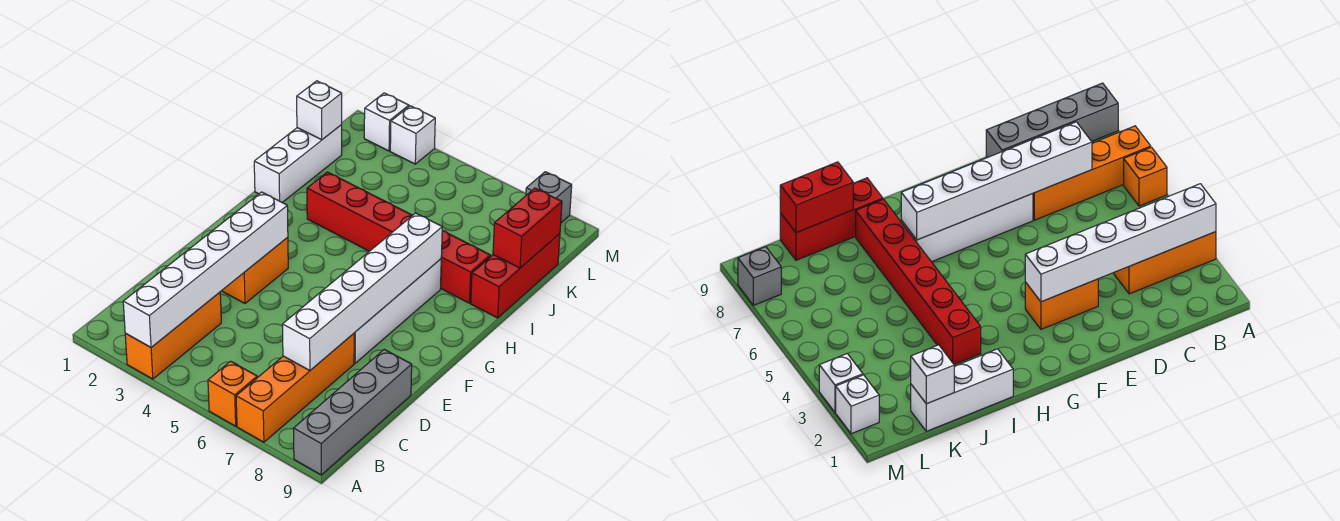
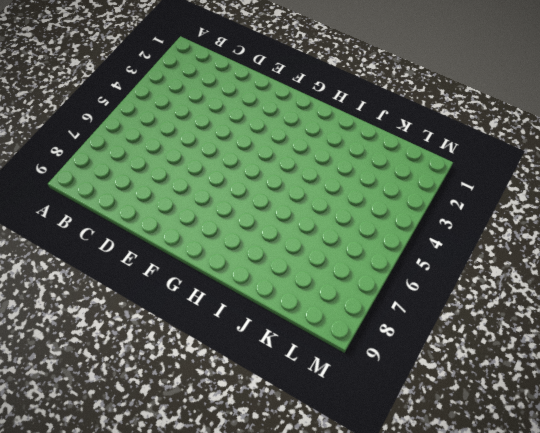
none -> orange 1x3 brick [125,292,221,379]
none -> orange 1x1 brick [208,361,257,426]
none -> orange 1x4 brick [236,334,354,442]

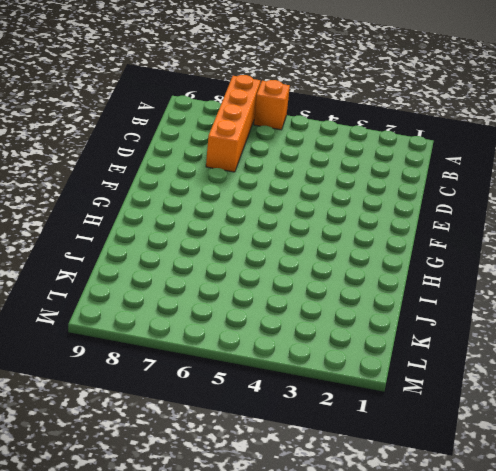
none -> orange 1x3 brick [125,292,221,379]
none -> grey 1x4 brick [294,349,412,475]
none -> orange 1x2 brick [222,237,288,303]

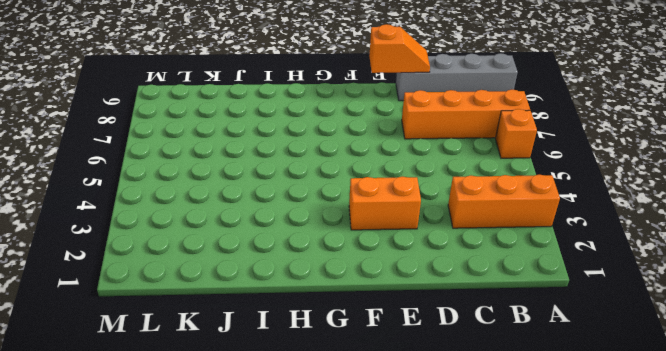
orange 1x2 slope [369,24,430,73] -> none
none -> white 1x4 brick [354,259,441,363]
none -> white 1x3 brick [254,125,342,203]
none -> red 1x6 brick [307,172,491,303]

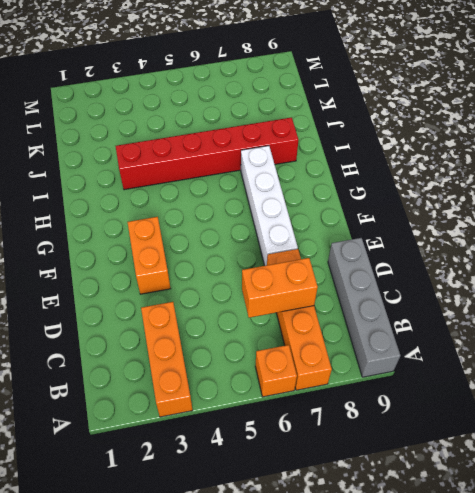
orange 1x2 brick [242,258,318,318] -> white 1x6 brick [282,213,442,371]
none -> white 1x3 brick [254,125,342,203]
none -> red 1x3 brick [471,234,560,318]
none -> white 1x1 brick [364,93,409,151]

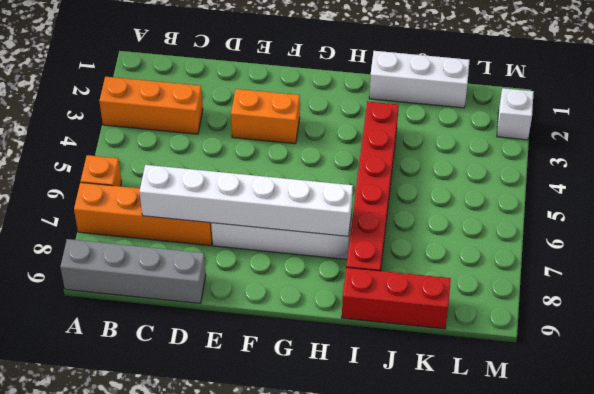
none -> white 1x1 brick [390,106,435,164]
none -> grey 1x1 brick [526,172,572,223]
none -> white 1x6 brick [123,192,288,347]

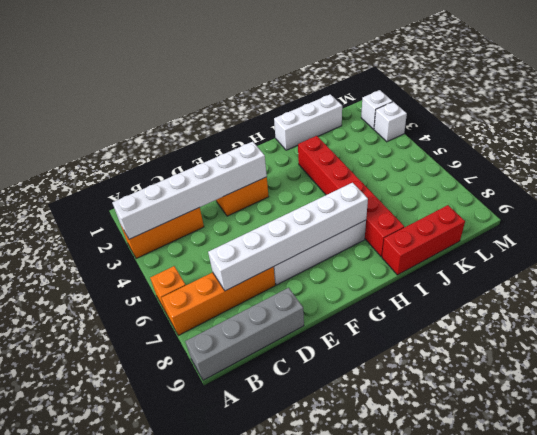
none -> grey 1x1 brick [526,172,572,223]
none -> red 1x2 brick [493,188,562,268]
none -> white 1x1 brick [297,81,342,140]

